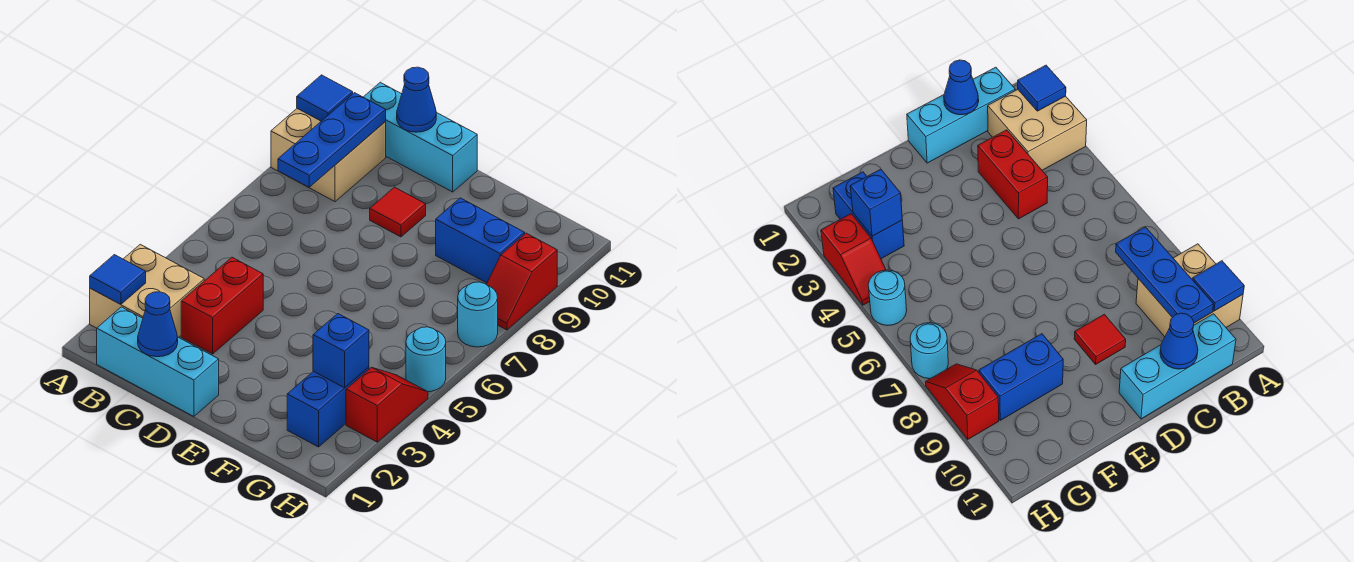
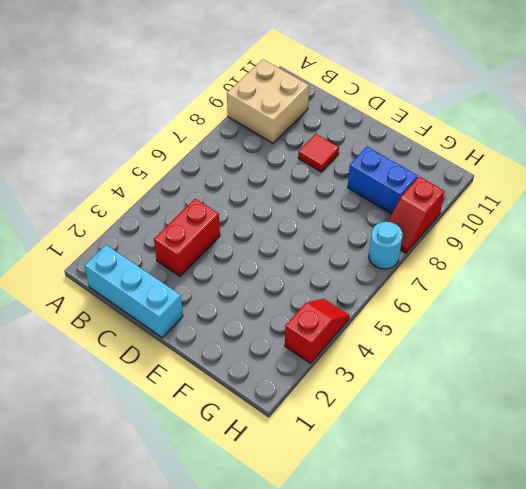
none -> tan 2x2 brick [90,244,204,337]
none -> cyan 1x3 brick [363,82,477,192]
none -> blue 1x2 brick [287,367,369,447]

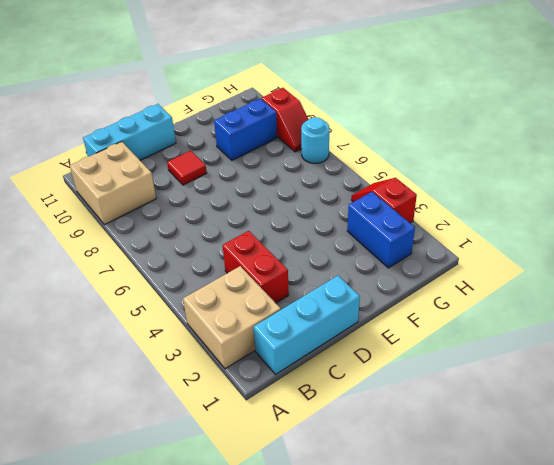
none -> cyan 1x1 round brick [406,327,446,392]
none -> blue 1x1 tile [90,255,146,304]
none -> blue 1x1 tile [297,75,353,121]

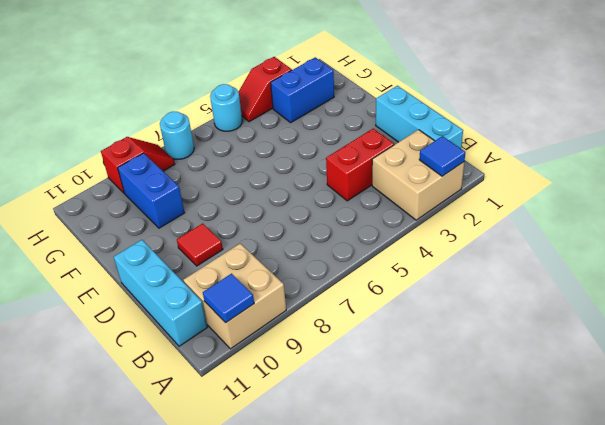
none -> blue 1x3 plate [278,93,386,187]
none -> blue 1x1 cone [138,292,178,357]
none -> blue 1x1 cone [397,67,436,132]

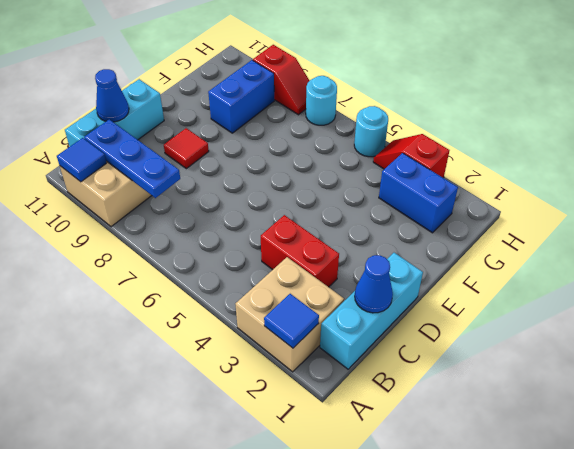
none -> blue 1x1 brick [313,314,369,388]

